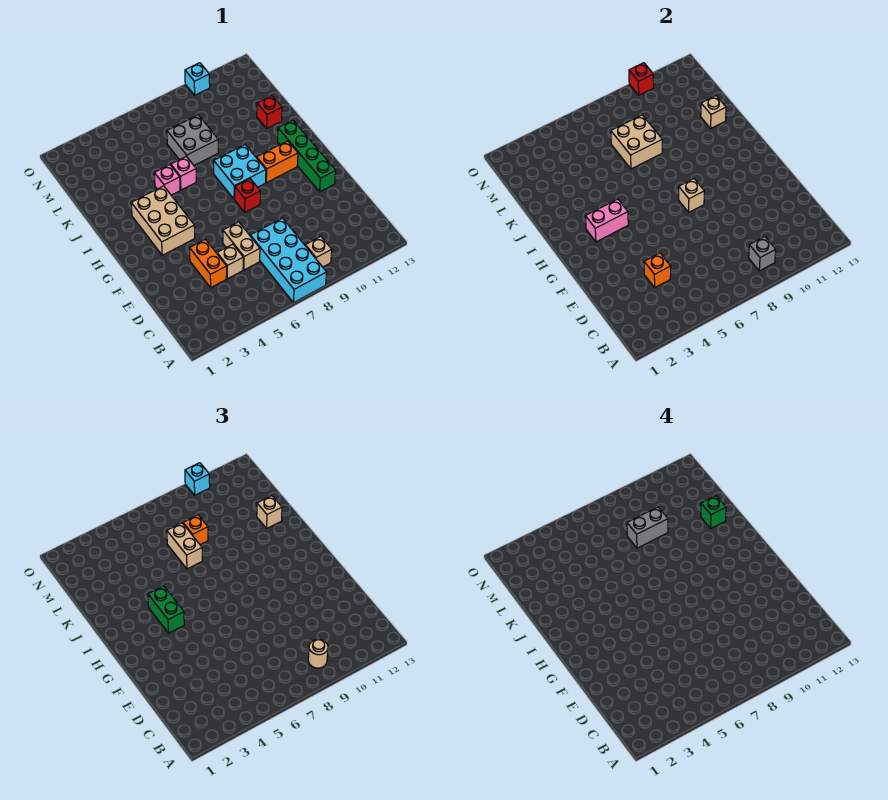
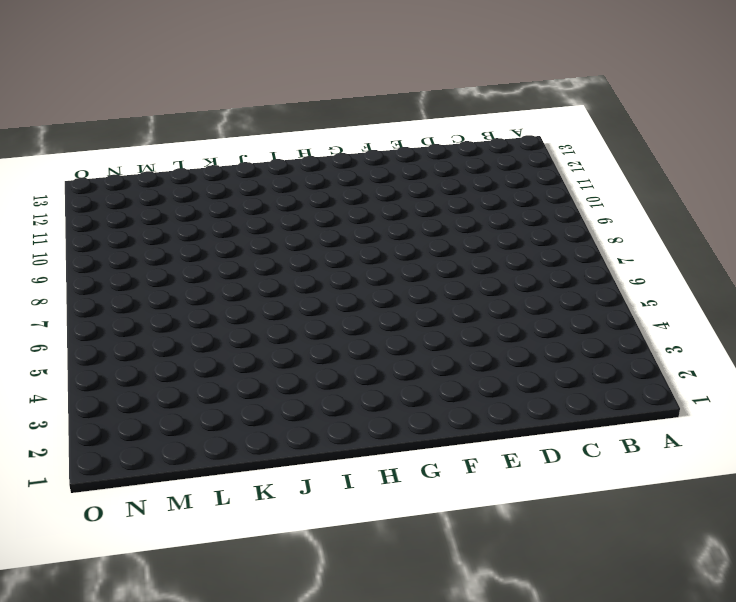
none -> cyan 2x4 brick [250,218,327,303]
none -> tan 1x1 brick [305,237,332,267]
none -> orange 1x2 brick [190,239,227,287]
none -> tan 1x1 brick [217,244,243,279]

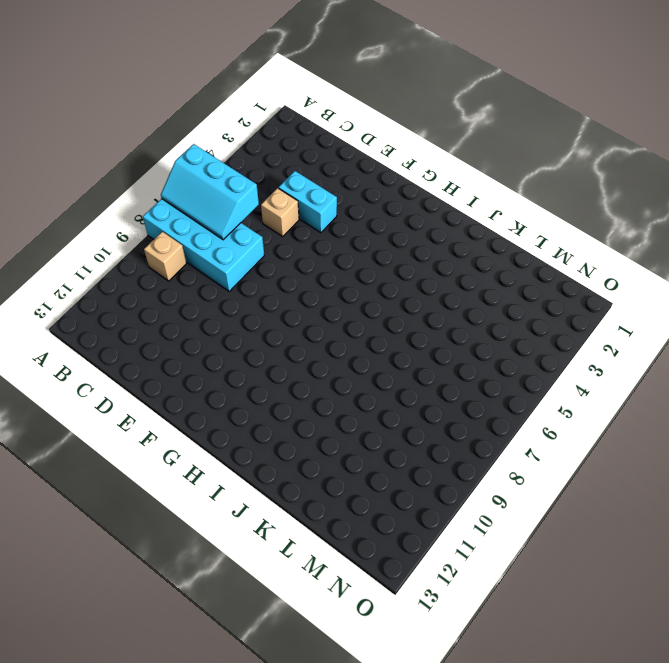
cyan 2x3 slope [161,144,259,240] -> none
cyan 1x2 brick [279,171,337,233] -> orange 1x2 brick [190,239,227,287]
none -> tan 1x2 brick [223,222,260,270]
none -> green 1x4 brick [278,120,336,192]
none -> tan 2x3 brick [131,186,195,255]
none -> red 1x1 brick [235,179,260,212]

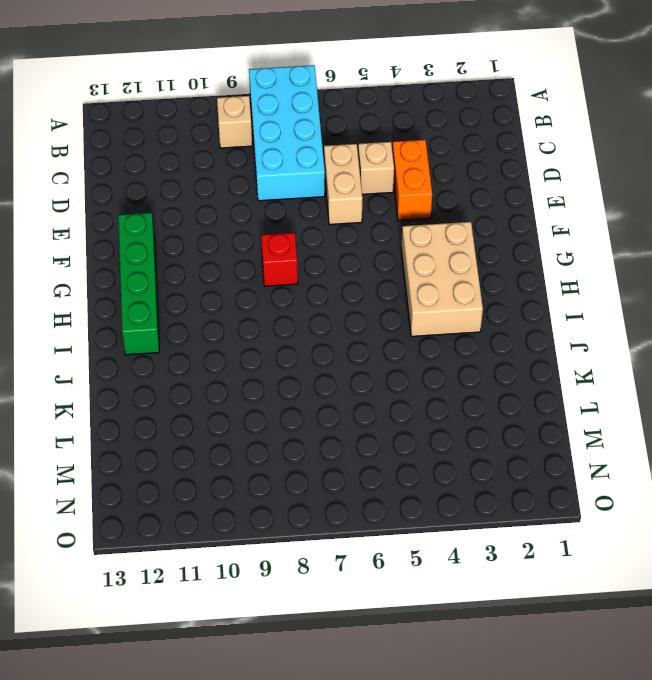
none -> cyan 2x2 brick [214,145,266,199]
none -> orange 1x2 brick [257,141,298,183]
none -> pink 1x1 brick [154,165,180,195]
none -> pink 1x1 brick [171,156,196,190]

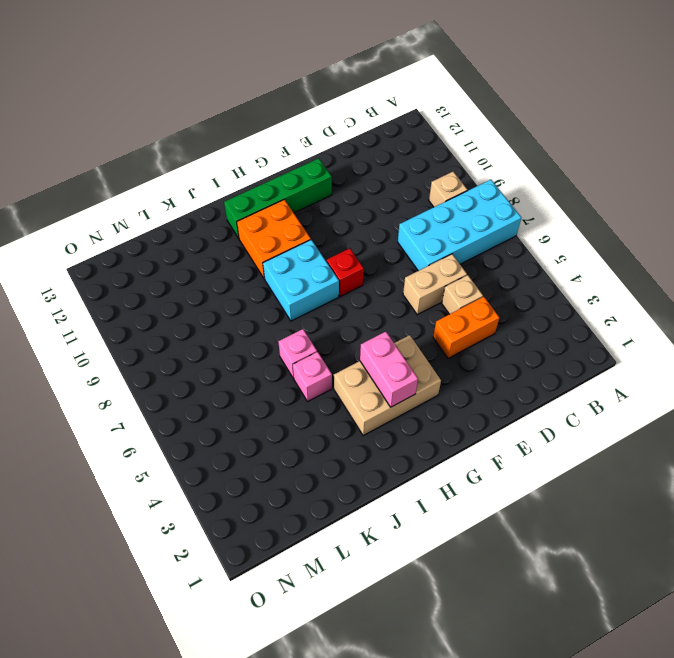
orange 2x2 brick [237,200,311,279] -> orange 1x2 brick [257,141,298,183]
none -> grey 2x2 brick [167,115,218,165]
none -> red 1x1 brick [257,96,282,128]
none -> cyan 1x1 brick [185,63,210,95]
none -> grey 1x1 brick [749,237,776,271]

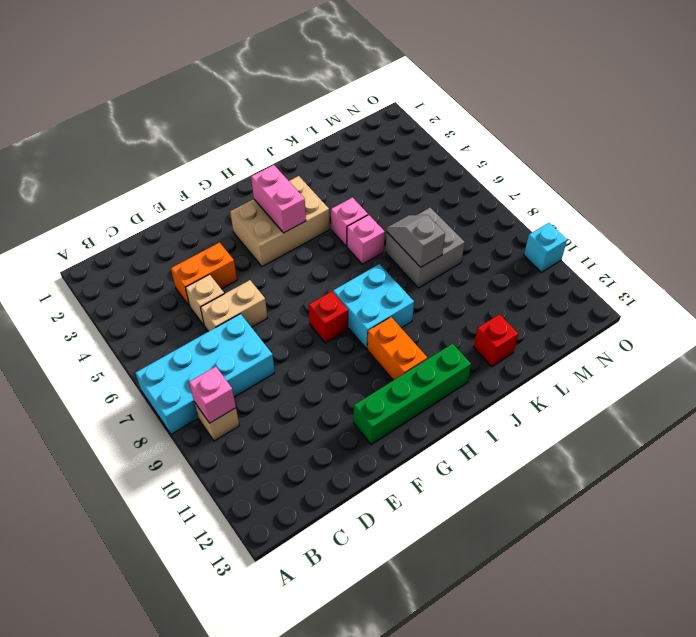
pink 1x1 brick [189,367,236,423] -> grey 1x1 brick [749,237,776,271]
grey 1x2 slope [387,215,445,267] -> tan 2x2 brick [611,115,662,169]
none -> orange 1x1 brick [644,253,671,287]
none -> tan 1x1 brick [679,179,704,212]
none -> tan 1x1 brick [701,96,726,128]
none -> red 1x1 brick [629,63,654,95]

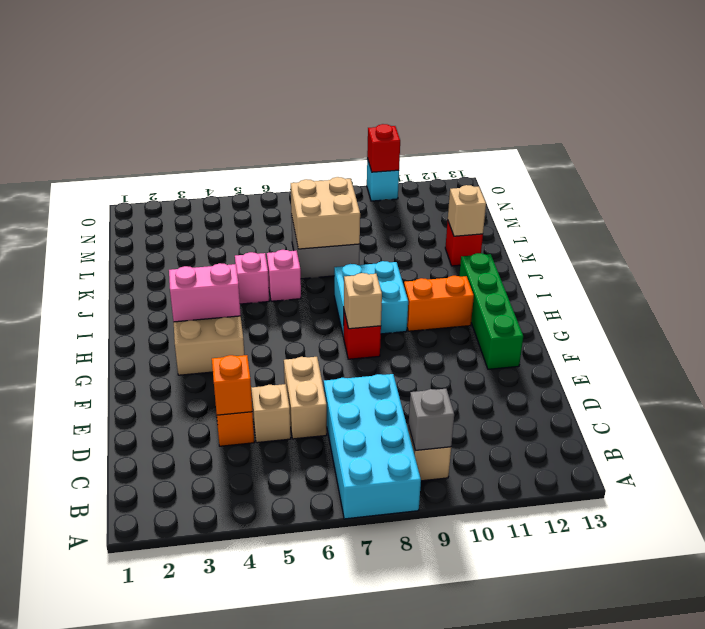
none -> tan 1x1 round brick [308,639,328,668]
none -> green 1x2 brick [148,586,184,633]
none -> tan 1x2 brick [167,523,202,569]
none -> tan 1x1 brick [257,496,282,528]

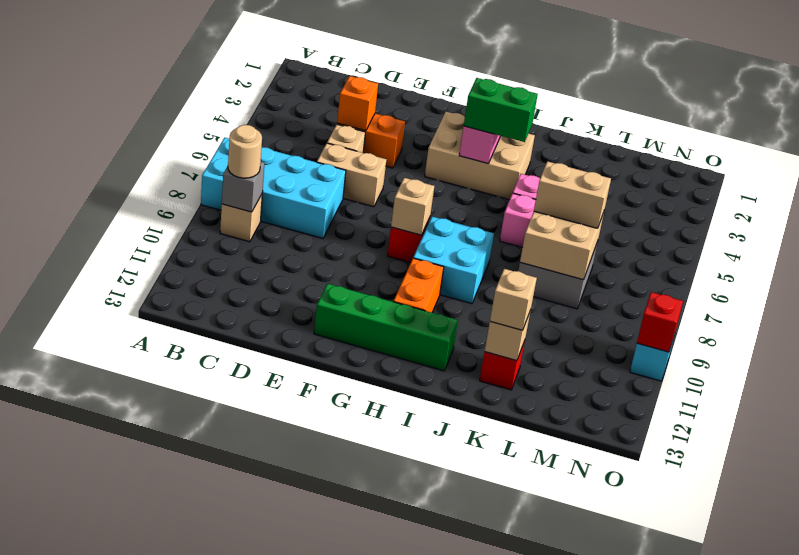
none -> orange 1x1 brick [183,515,208,545]
none -> cyan 1x1 brick [185,463,210,495]
none -> green 1x1 brick [701,496,726,528]
none -> grey 1x2 brick [627,507,668,548]

